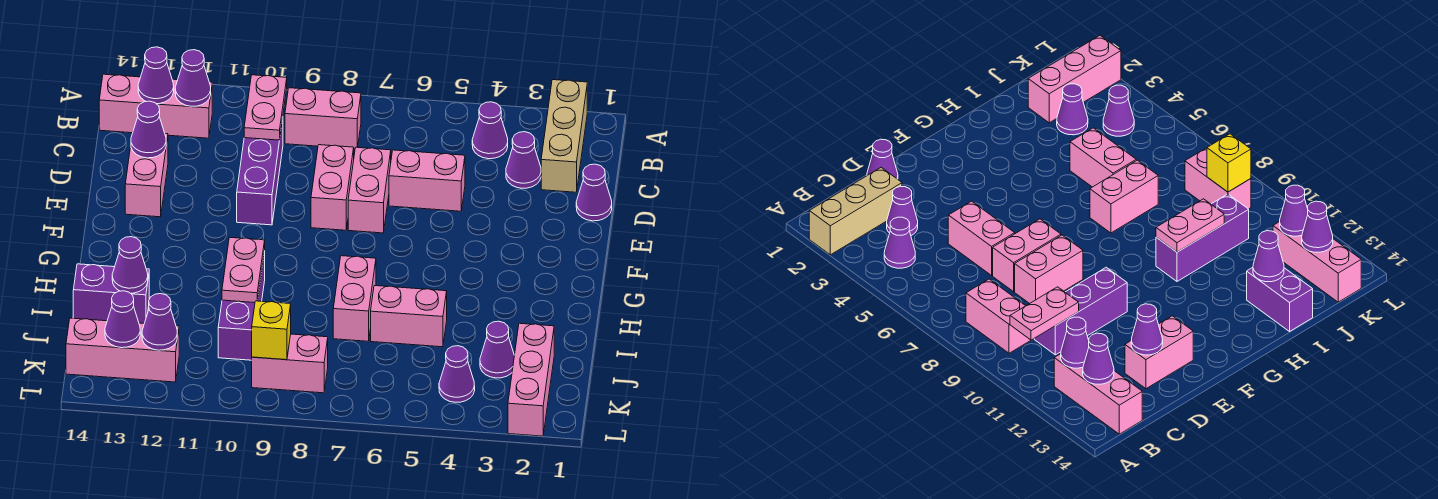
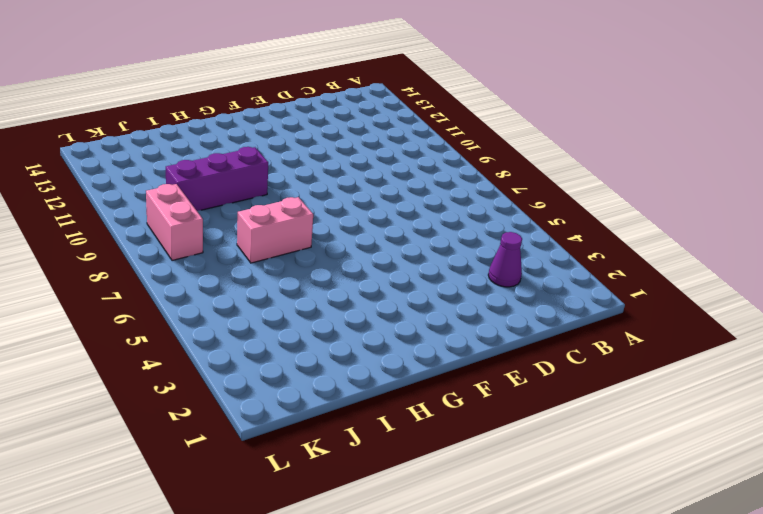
none -> tan 1x3 brick [541,80,587,192]
none -> purple 1x1 cone [472,102,508,159]
none -> pink 1x2 brick [285,88,361,149]

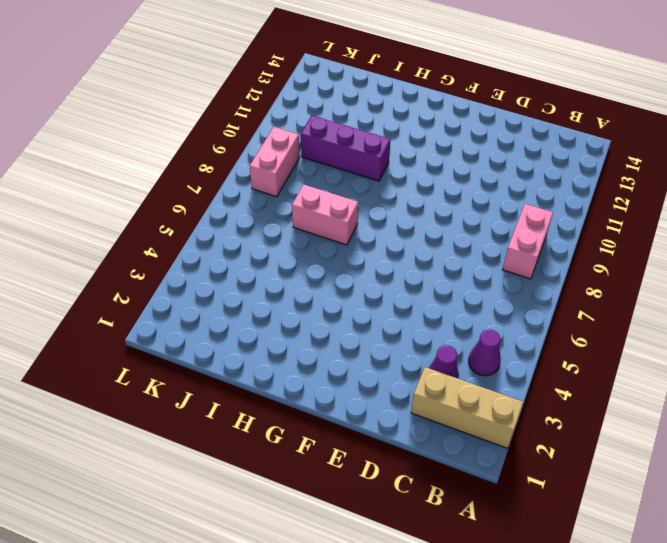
none -> pink 1x3 brick [99,74,212,138]
none -> purple 1x3 brick [237,119,283,225]
none -> purple 1x1 cone [576,164,612,221]

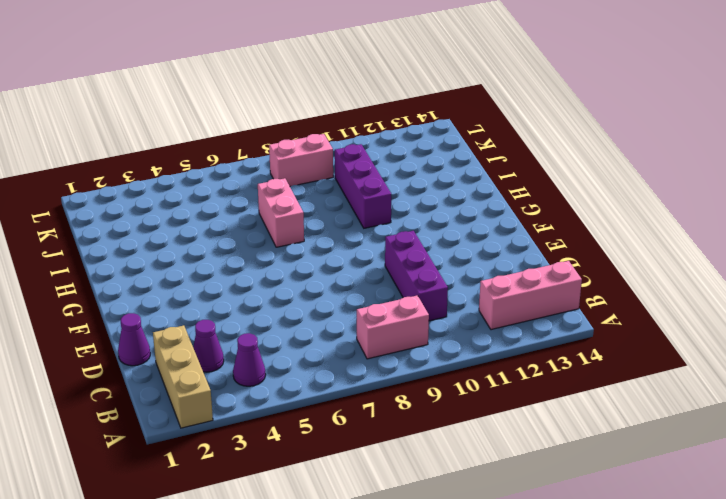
none -> pink 1x2 brick [389,150,465,211]
none -> pink 1x2 brick [348,147,391,233]
none -> pink 1x2 brick [311,145,354,230]

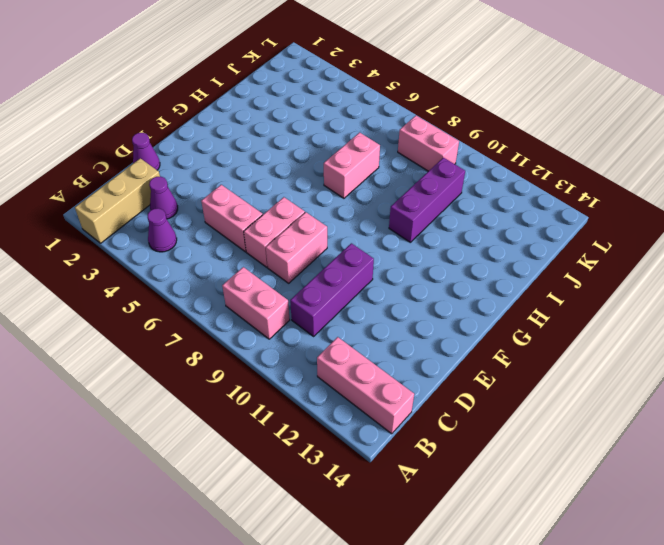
none -> pink 1x2 brick [125,132,168,217]
none -> pink 1x2 brick [371,286,447,347]
none -> purple 1x2 brick [73,264,149,323]

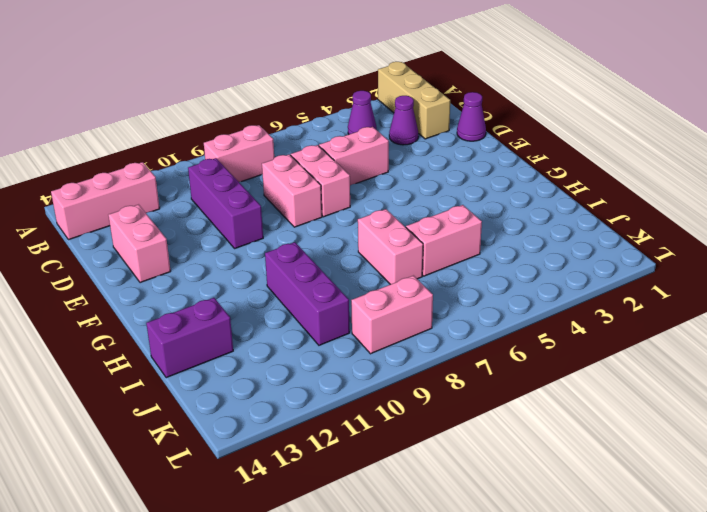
none -> pink 1x3 brick [508,323,554,436]
none -> purple 1x1 cone [480,321,514,378]
none -> purple 1x1 cone [439,346,475,402]

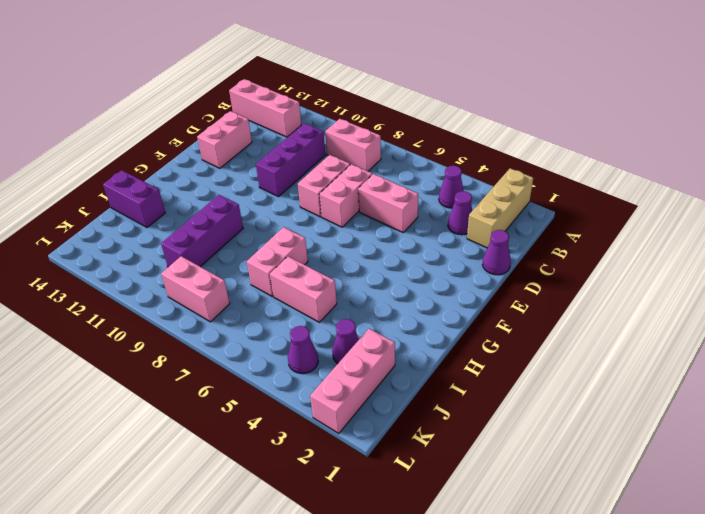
none -> pink 1x3 brick [66,318,179,382]
none -> pink 1x2 plate [244,75,287,140]
none -> purple 1x1 cone [175,50,211,106]

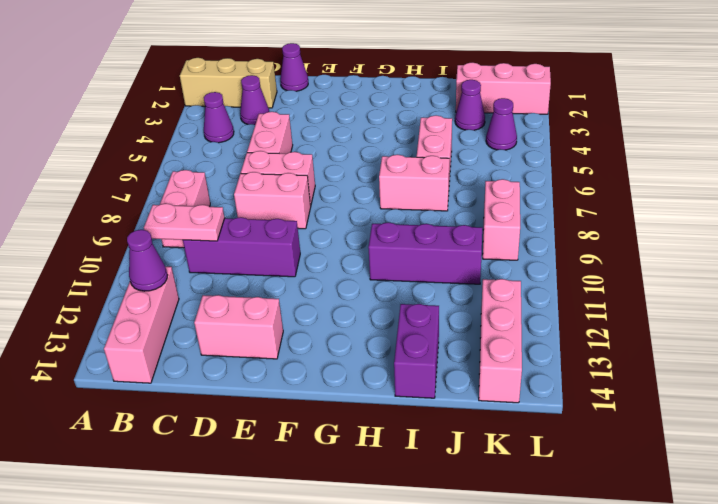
none -> purple 1x1 cone [138,47,174,104]
none -> purple 1x1 cone [131,101,166,158]
none -> pink 1x2 plate [222,238,265,303]

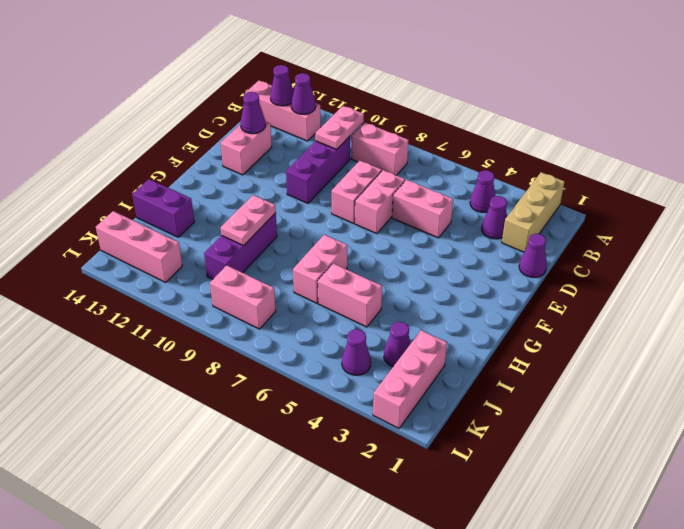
none -> purple 1x1 cone [112,237,148,293]
none -> yellow 1x1 brick [252,301,291,360]
none -> purple 1x1 cone [142,294,177,350]

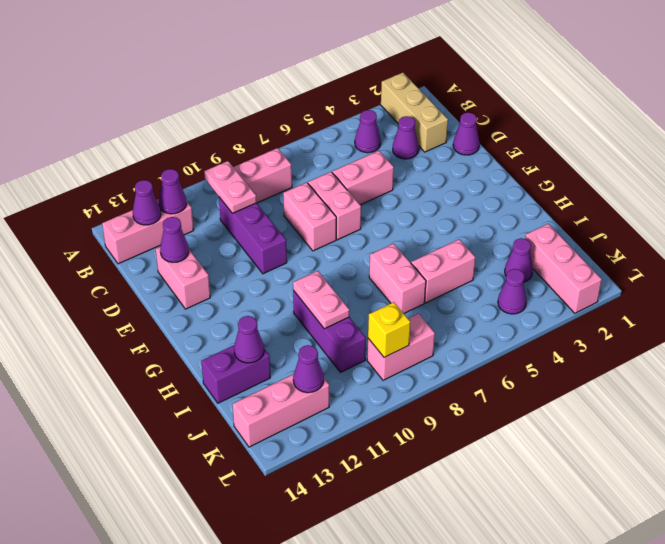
none -> purple 1x1 cone [105,291,140,348]

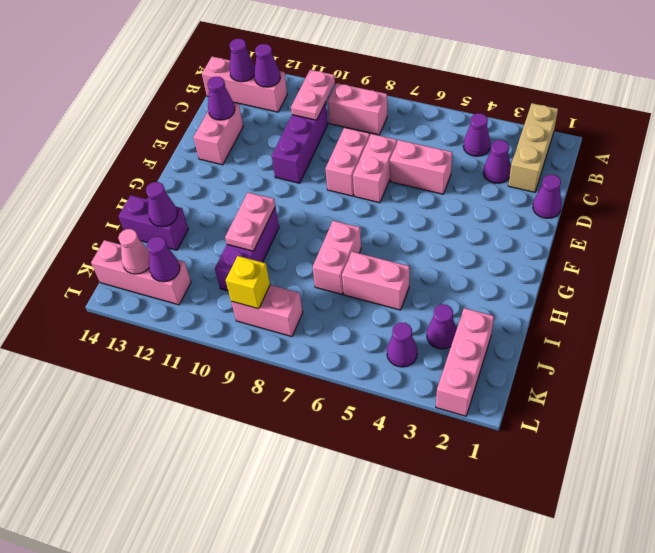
pink 1x1 cone [118,229,149,274] -> purple 1x1 cone [105,291,140,348]

